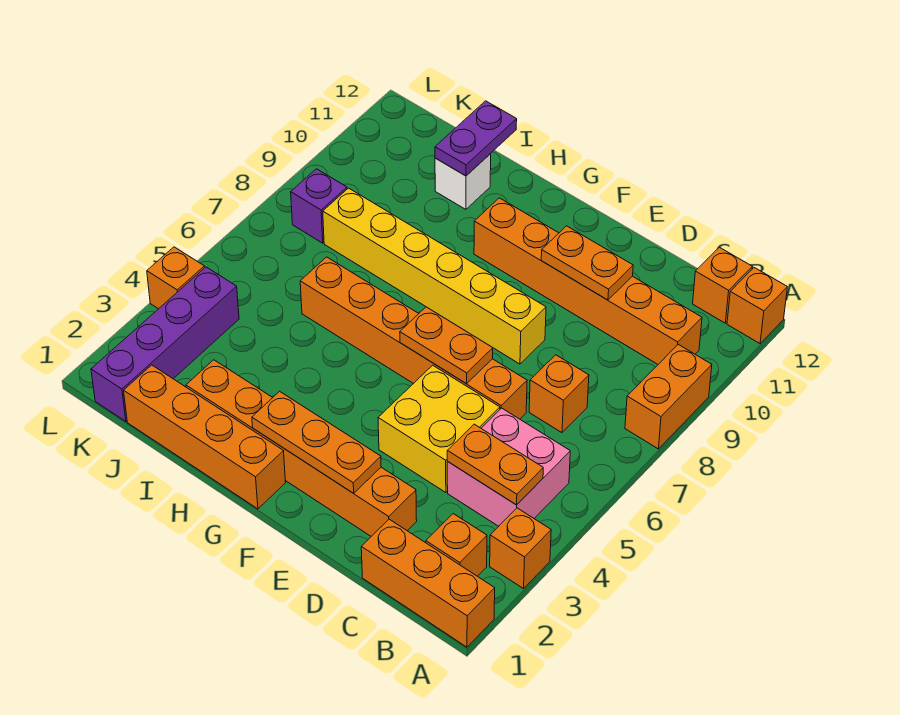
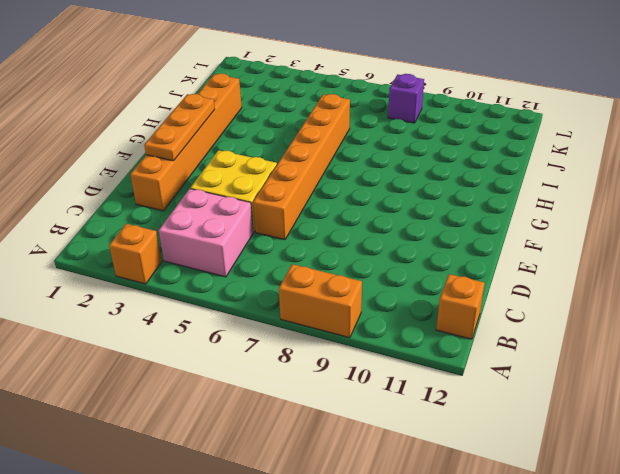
none -> orange 1x3 brick [361,519,495,647]
none -> orange 1x1 brick [727,268,787,343]
none -> orange 1x1 brick [426,514,487,576]

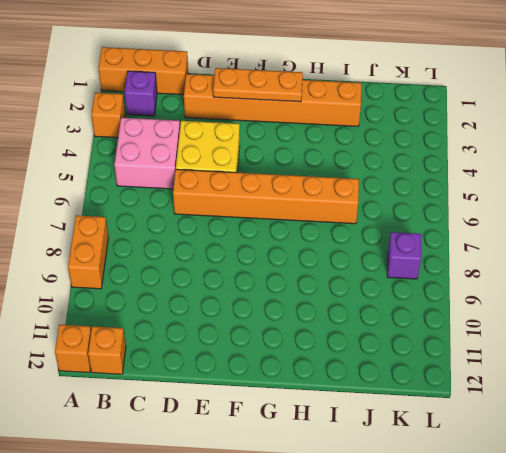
purple 1x1 brick [125,71,157,116] -> orange 1x1 brick [426,514,487,576]
none -> orange 1x6 brick [474,198,702,364]
none -> orange 1x1 brick [529,355,589,433]
none -> yellow 1x6 brick [323,188,546,364]

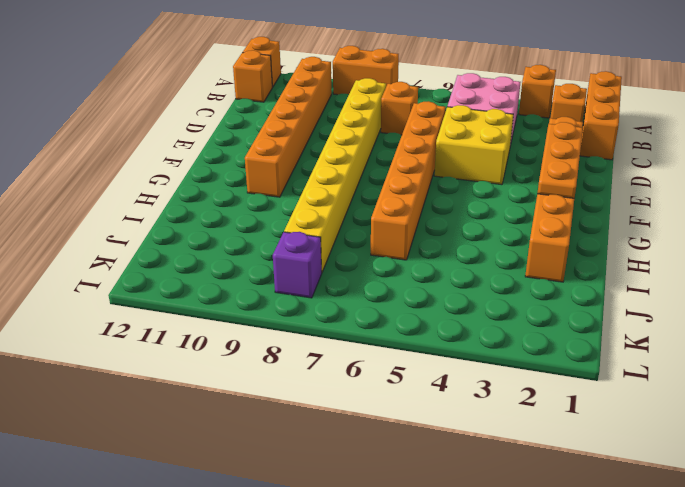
yellow 1x8 brick [284,78,386,272] -> yellow 1x6 brick [323,188,546,364]
none -> orange 1x4 brick [124,365,286,509]
none -> white 1x1 brick [435,154,491,209]
none -> purple 1x4 brick [91,267,239,422]

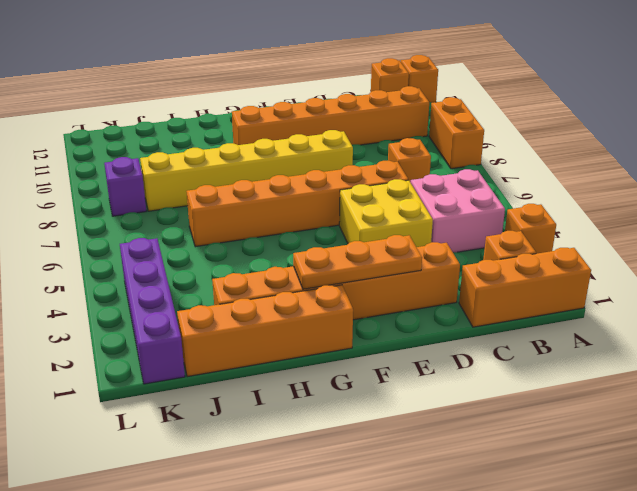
none -> white 1x1 brick [435,154,491,209]
none -> orange 1x1 brick [147,247,205,309]
none -> orange 1x2 plate [447,424,543,505]

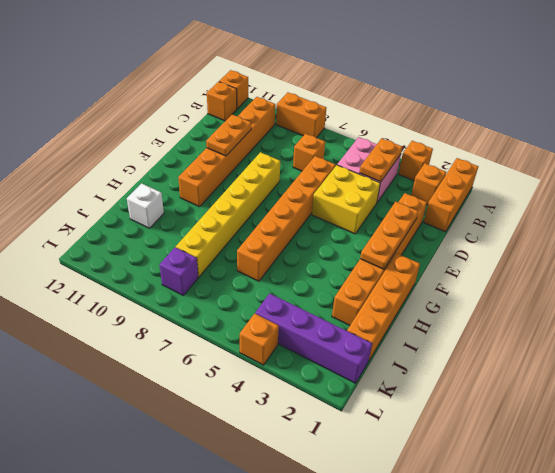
none -> orange 1x2 plate [400,307,493,384]
none -> purple 1x2 plate [435,101,517,176]

